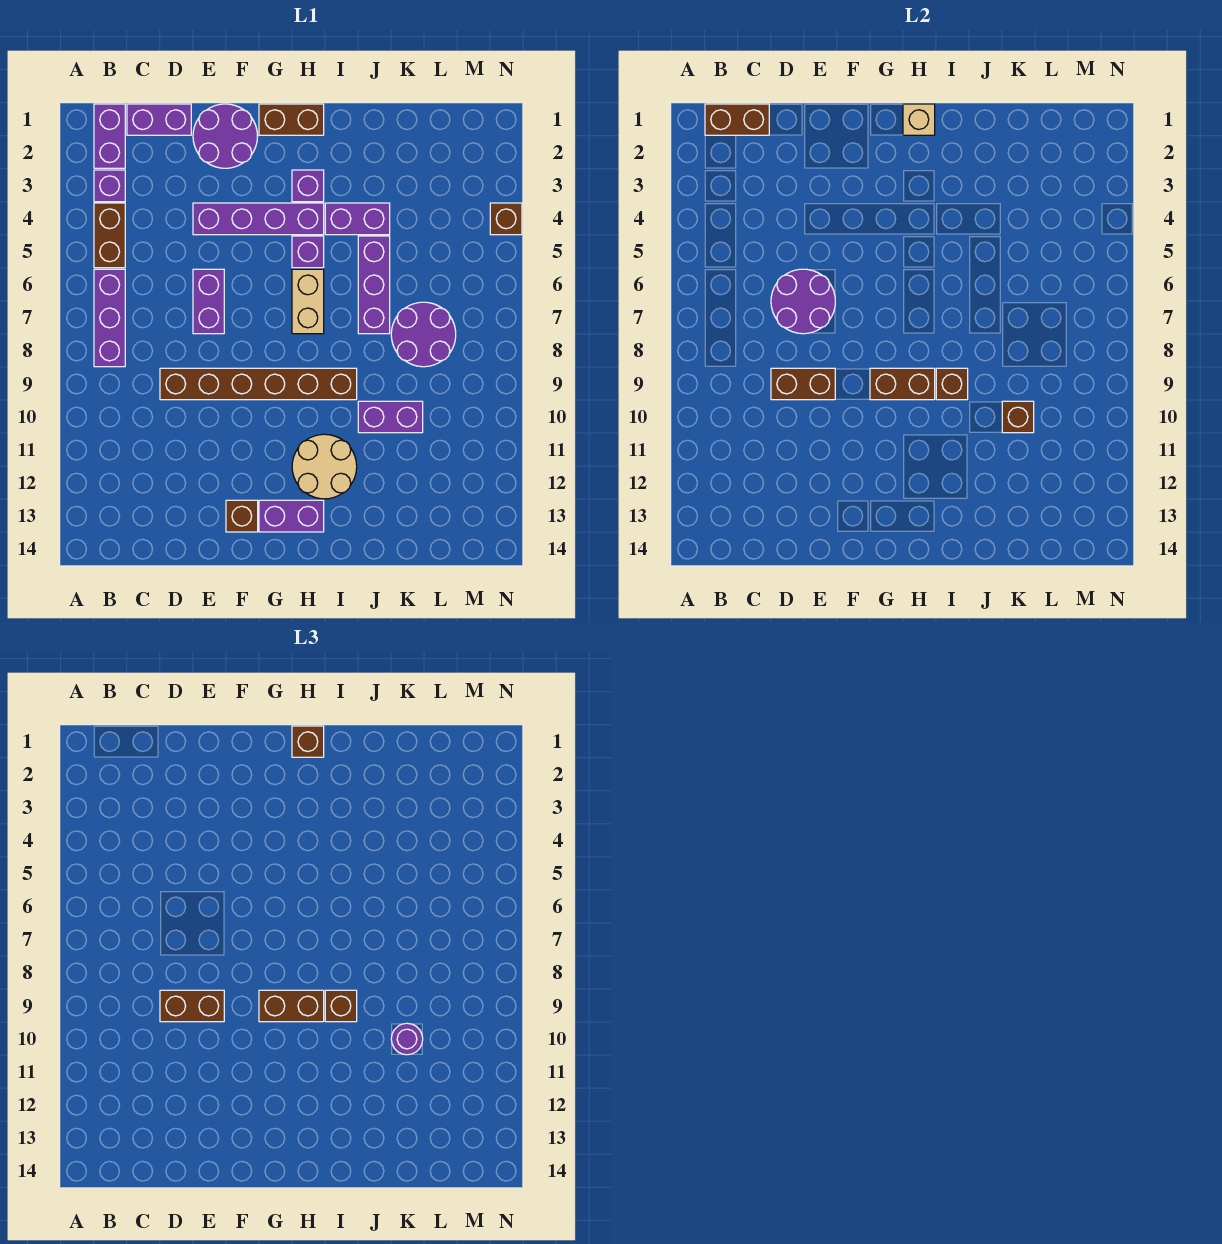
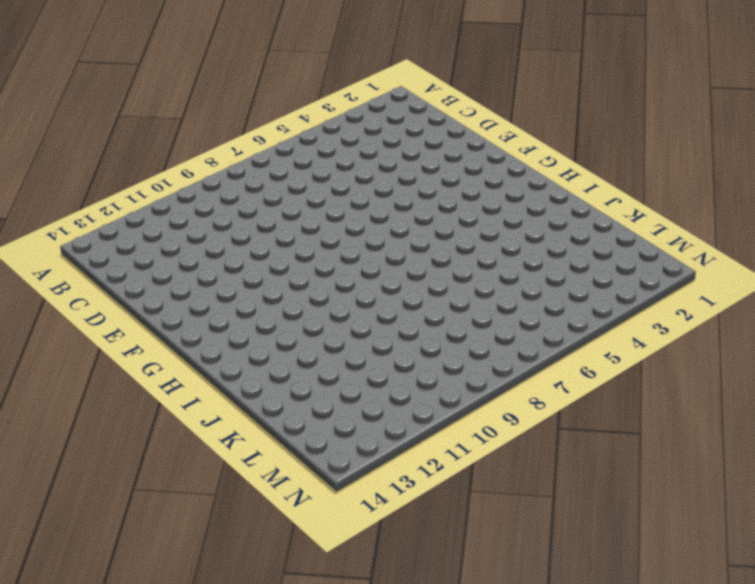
none -> purple 1x2 brick [94,104,125,168]
none -> purple 1x1 brick [94,170,125,202]
none -> brown 1x2 brick [94,203,125,268]
none -> purple 1x3 brick [94,269,125,367]

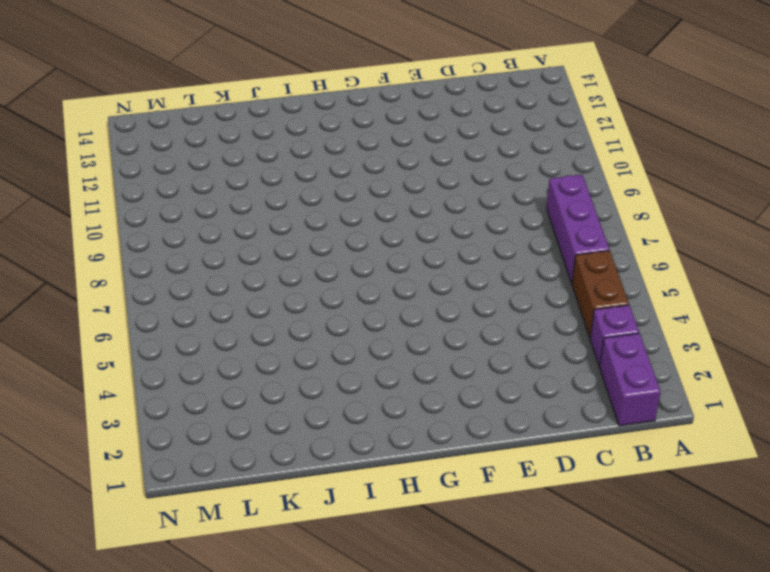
none -> purple 1x2 brick [127,104,191,135]
none -> brown 1x6 brick [160,368,357,400]
none -> purple 2x2 round brick [193,104,258,168]
none -> purple 1x4 brick [193,203,324,235]

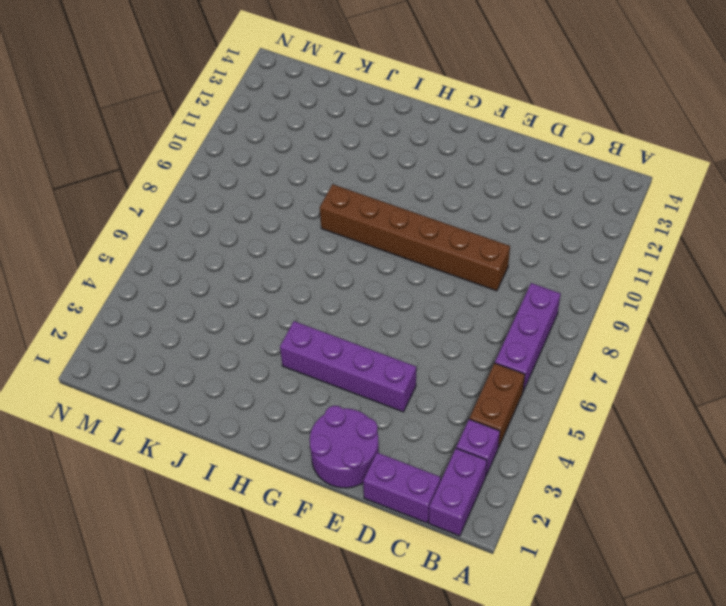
none -> purple 1x2 brick [193,269,224,334]
none -> brown 1x1 brick [226,500,258,532]
none -> brown 1x2 brick [259,104,324,135]
none -> purple 1x2 brick [259,500,324,532]

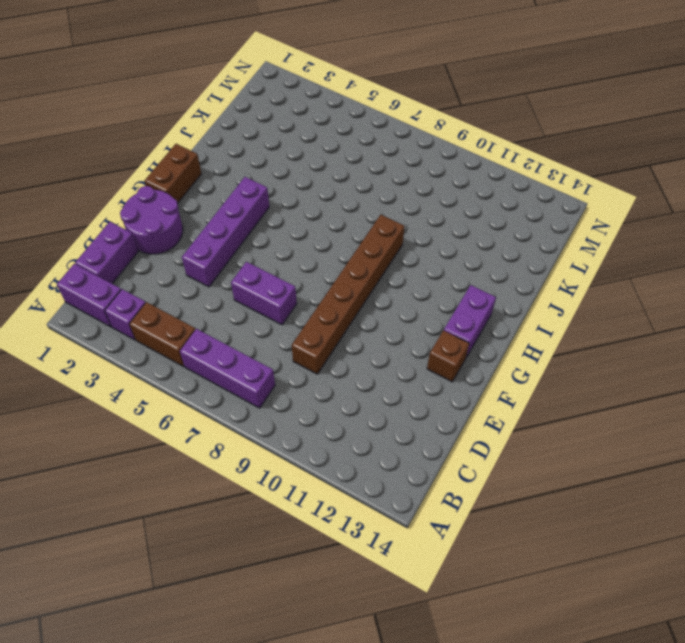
none -> purple 1x1 brick [292,170,324,202]
none -> purple 1x1 brick [292,236,324,268]
none -> tan 1x2 brick [292,269,324,334]
none -> tan 2x2 round brick [292,434,357,499]

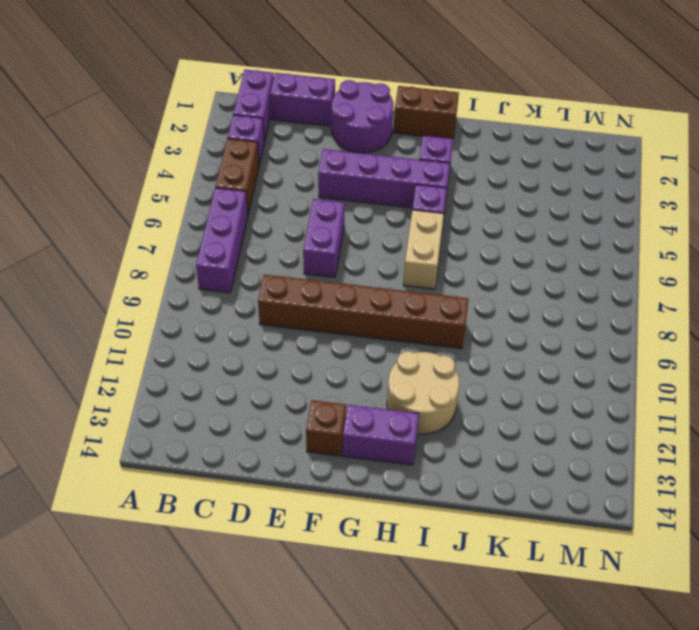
none -> purple 1x2 brick [325,203,390,235]
none -> purple 1x3 brick [358,236,390,334]
none -> purple 1x2 brick [358,401,423,433]
none -> purple 2x2 round brick [391,302,456,367]

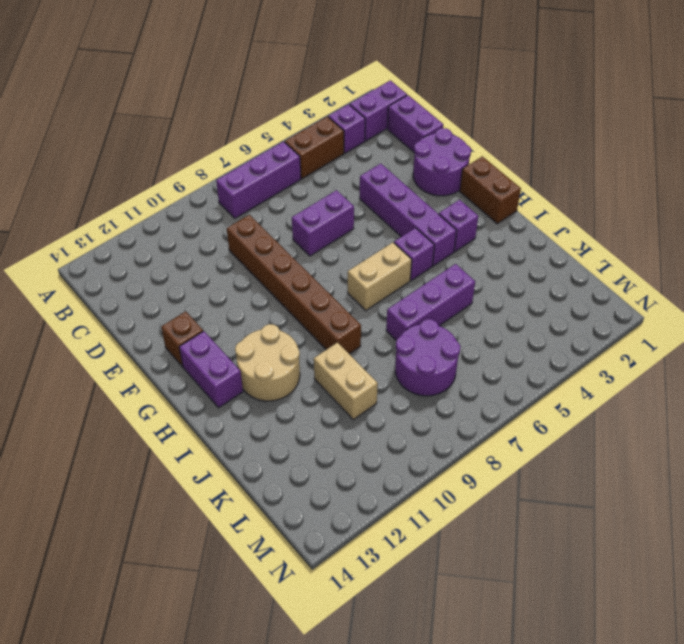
tan 1x2 brick [314,342,378,420] -> purple 1x2 brick [358,401,423,433]
none -> purple 1x2 brick [325,203,390,235]
none -> brown 1x1 brick [490,203,522,235]
none -> brown 1x2 brick [705,104,769,135]
none -> purple 2x2 round brick [771,269,835,334]

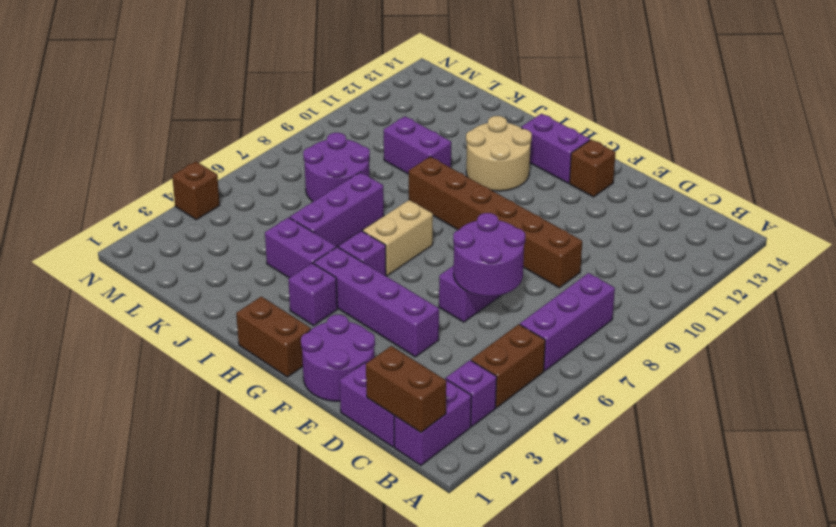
none -> brown 1x2 brick [771,368,835,400]
none -> brown 1x2 brick [870,368,935,400]
none -> tan 1x1 brick [903,104,935,135]
none -> brown 1x1 brick [936,368,968,400]

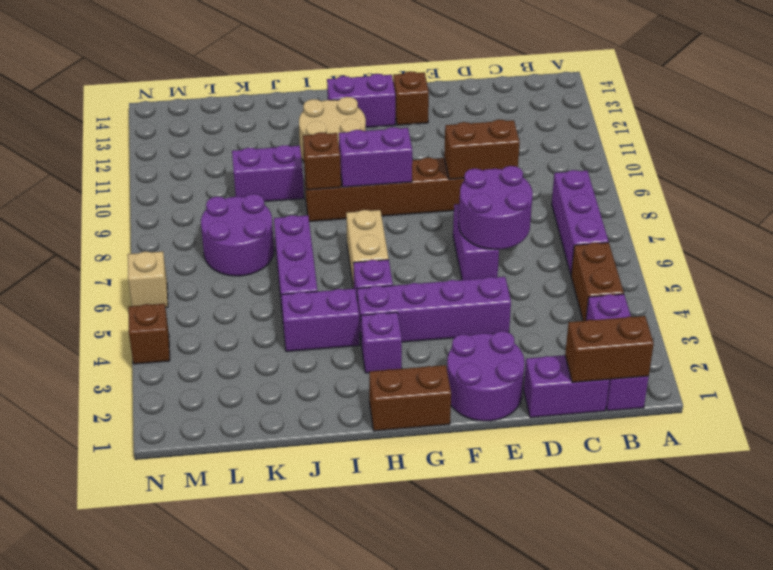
purple 1x2 brick [339,127,412,187] -> brown 1x2 brick [870,368,935,400]
tan 1x1 brick [128,251,168,307] -> tan 1x1 brick moved to [903,104,935,135]
none -> brown 1x1 brick [1002,401,1034,433]
none -> brown 1x2 brick [160,990,224,1022]
none -> brown 1x2 brick [259,990,324,1022]
none -> brown 1x1 brick [292,726,324,757]

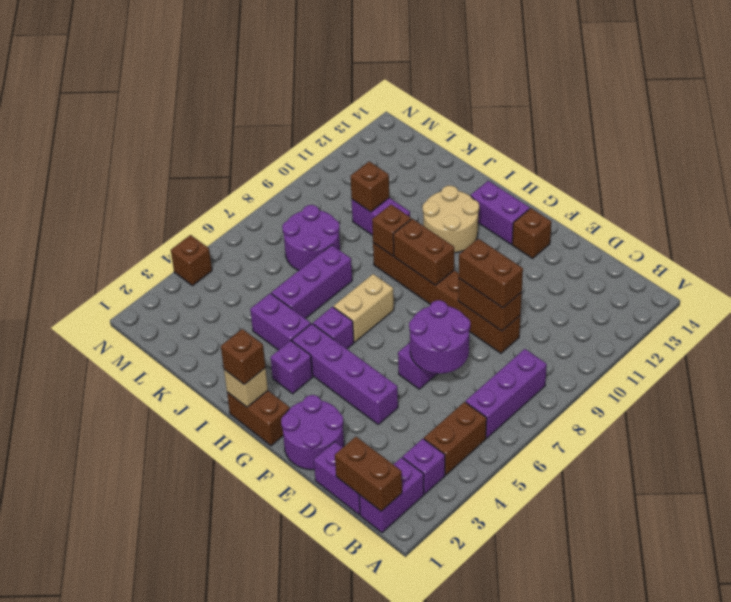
none -> brown 1x2 brick [259,990,324,1022]
none -> brown 1x1 brick [325,990,357,1022]
none -> purple 1x1 round brick [391,1023,423,1055]

